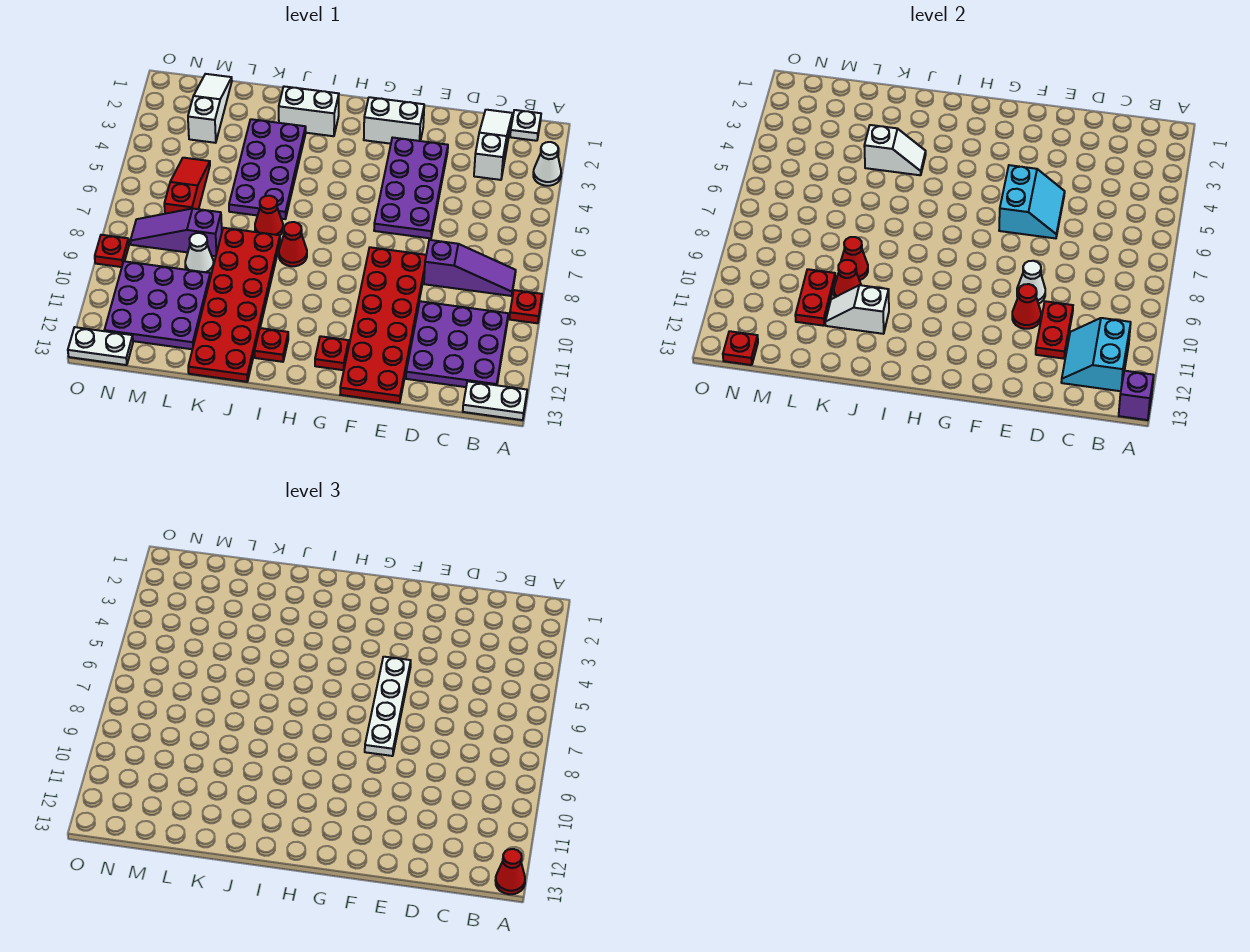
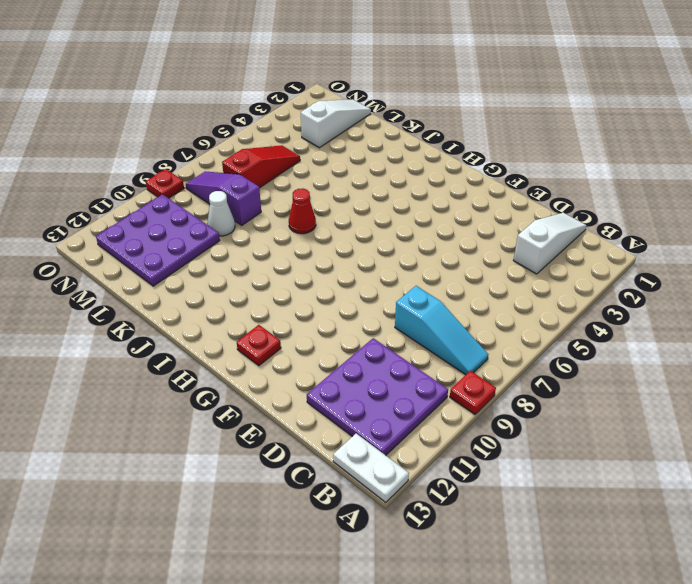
cyan 1x3 slope [395,286,488,375] -> purple 1x3 slope [424,240,516,296]
none -> white 1x1 cone [533,142,561,186]
none -> white 1x1 plate [510,110,541,141]
none -> purple 2x4 plate [374,138,448,238]
none -> red 2x6 plate [340,247,426,403]

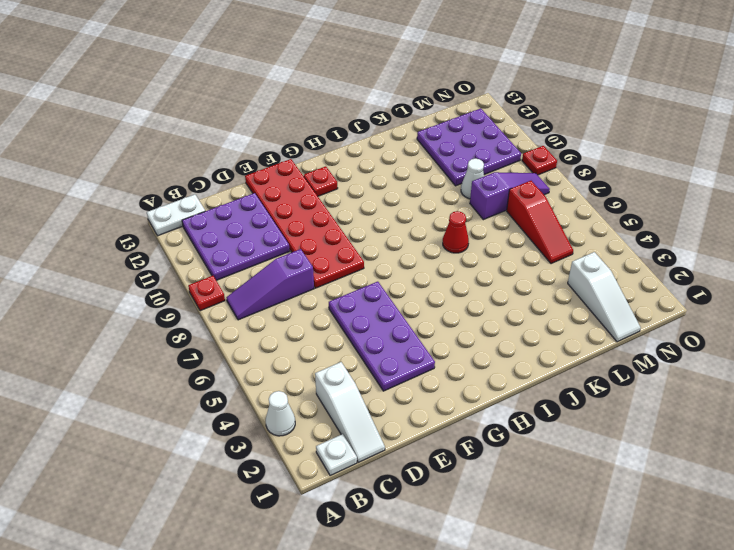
none -> white 1x2 brick [364,97,424,144]
none -> white 1x2 brick [279,86,339,136]
none -> red 1x1 cone [279,222,307,266]
none -> red 1x1 plate [254,328,288,362]

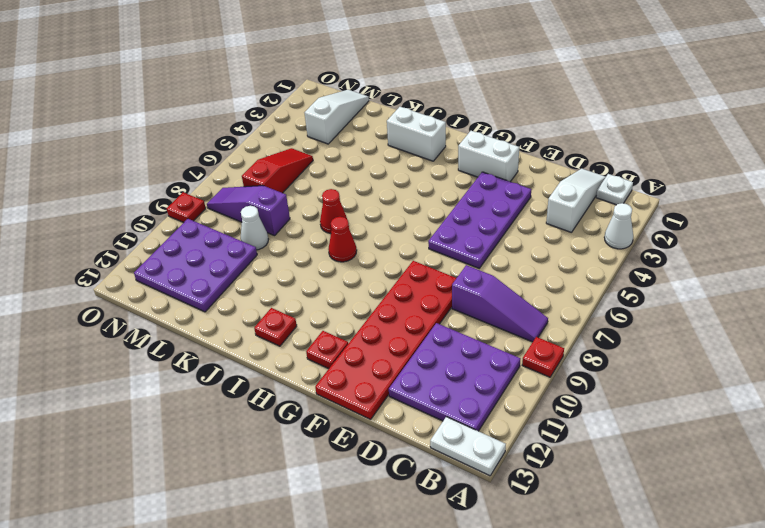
none -> purple 2x4 plate [229,119,306,219]
none -> red 2x6 plate [188,228,280,382]
none -> white 1x2 plate [68,327,133,365]
none -> purple 1x1 brick [1119,371,1154,420]

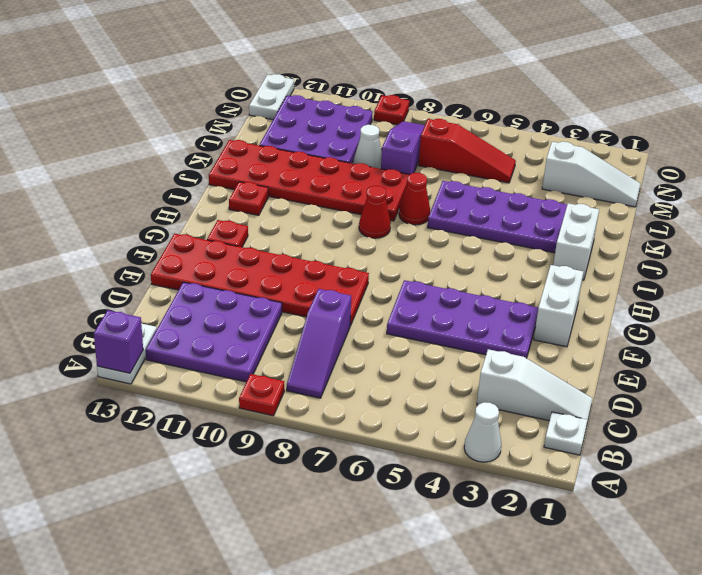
none -> cyan 2x2 slope [1061,318,1131,391]
none -> red 1x2 plate [1036,301,1073,359]
none -> cyan 2x2 slope [999,165,1065,238]
none -> white 1x1 cone [1017,261,1045,304]

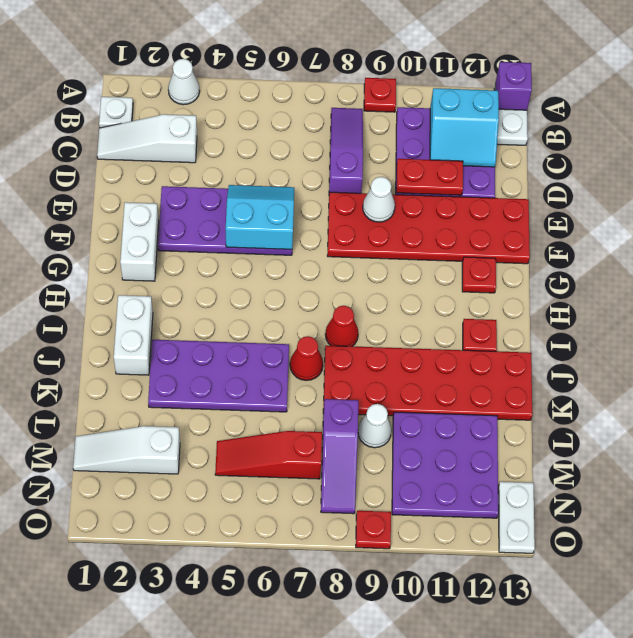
none -> red 1x1 cone [1012,284,1041,329]
none -> white 1x2 slope [864,125,926,175]
none -> white 1x2 slope [825,285,889,334]
none -> red 1x1 cone [841,237,868,280]

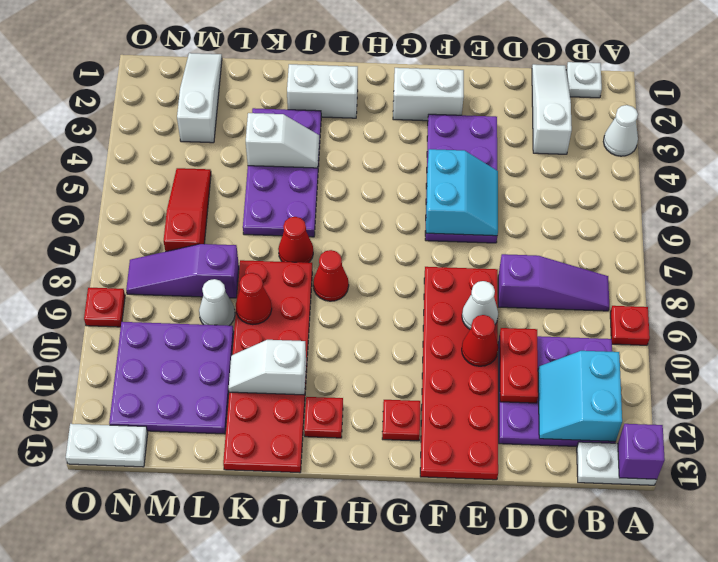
none -> red 1x1 cone [834,260,861,297]
none -> red 1x2 plate [795,269,836,326]
none -> red 1x1 plate [723,331,758,365]
none -> red 1x1 cone [495,849,525,894]

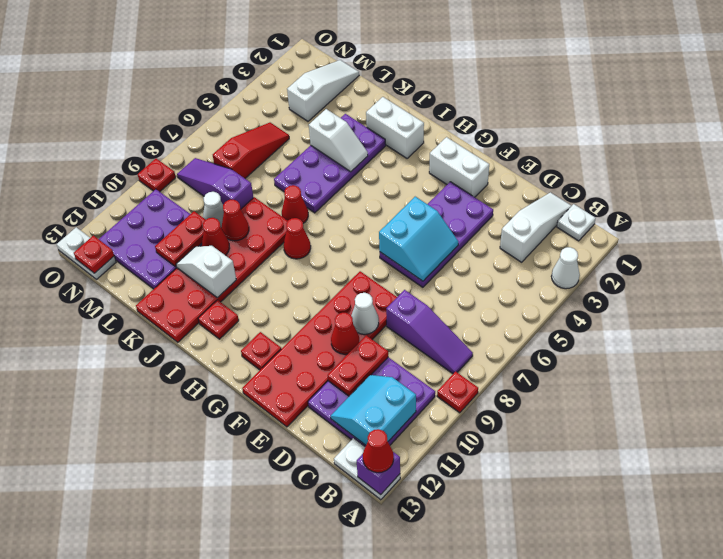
none -> white 1x4 plate [365,657,411,756]

